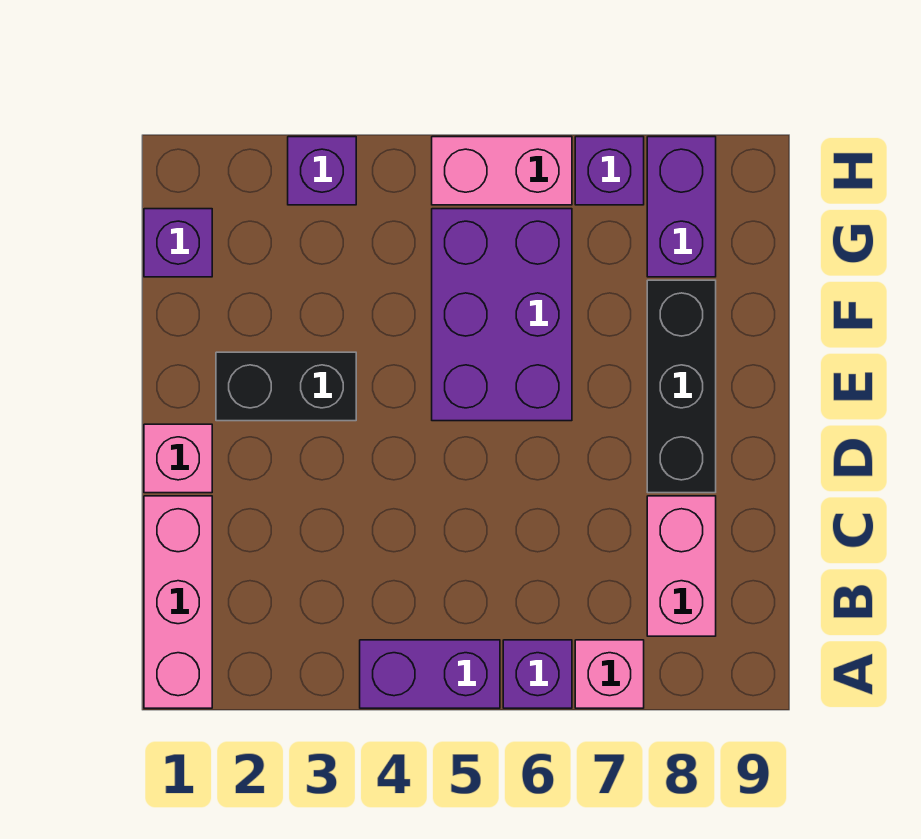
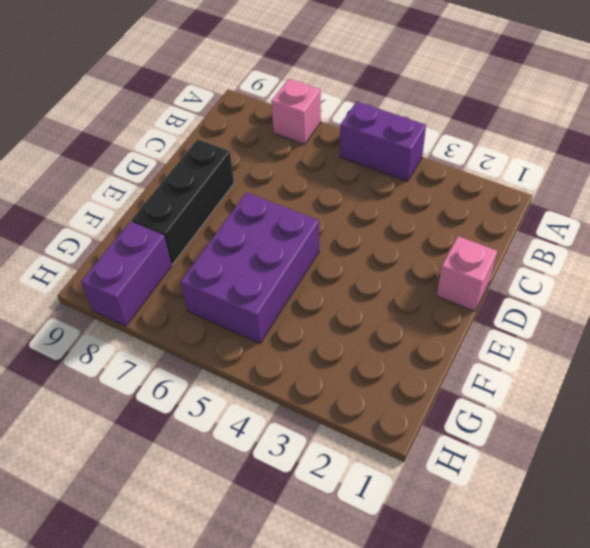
none -> pink 1x3 brick [144,496,212,708]
none -> purple 1x1 brick [503,640,572,708]
none -> pink 1x2 brick [647,496,716,636]

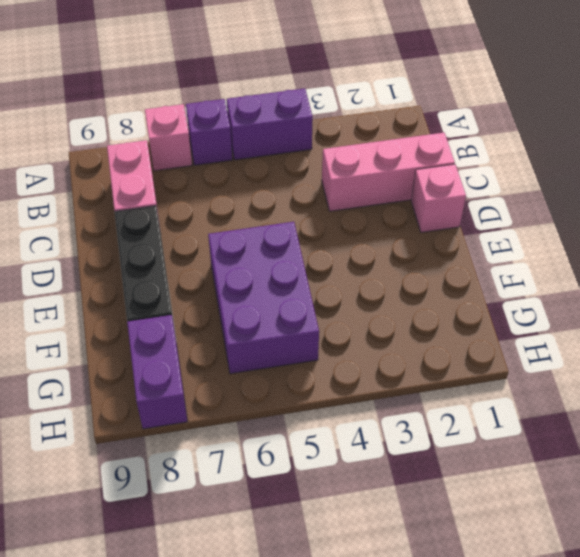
pink 1x3 brick [322,133,455,211] -> pink 1x3 brick turned to [144,496,212,708]
none -> black 1x2 brick [216,352,356,421]
none -> purple 1x1 brick [144,209,212,277]
none -> purple 1x1 brick [288,137,356,205]

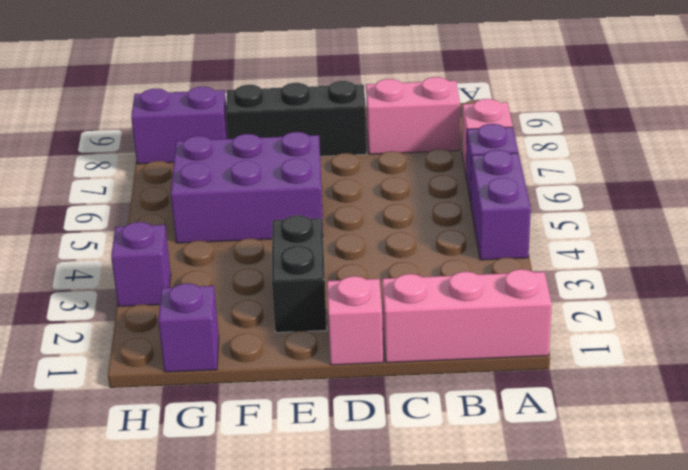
none -> pink 1x2 brick [432,137,572,205]
none -> purple 1x1 brick [575,137,644,205]

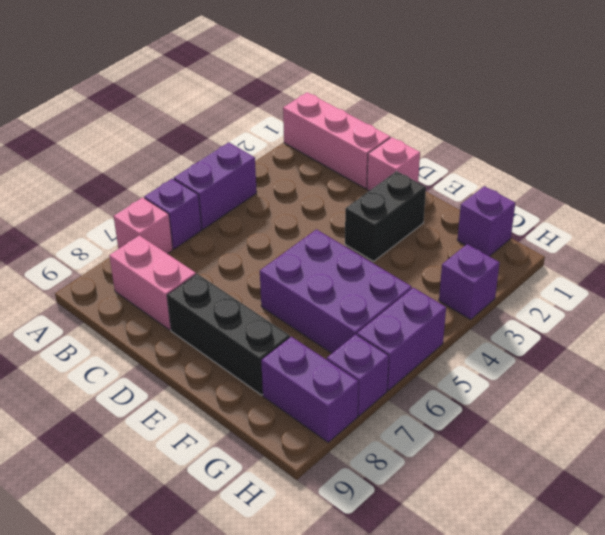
purple 1x2 brick [357,288,446,390] -> pink 1x2 brick [432,137,572,205]

